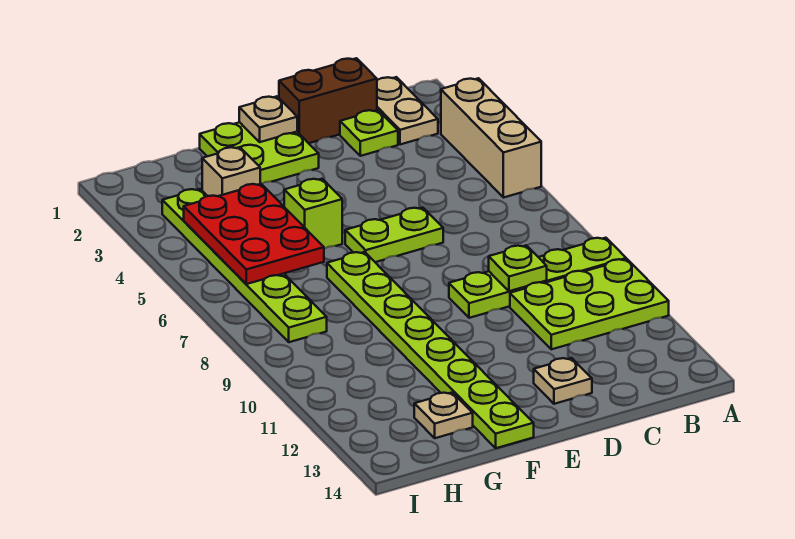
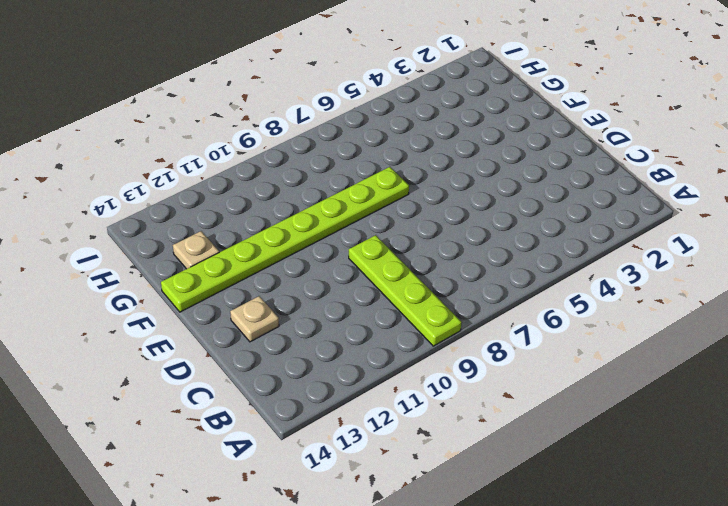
none -> tan 1x3 brick [441,78,541,198]
none -> lime 2x3 plate [510,259,669,349]
none -> tan 1x2 plate [377,77,438,145]

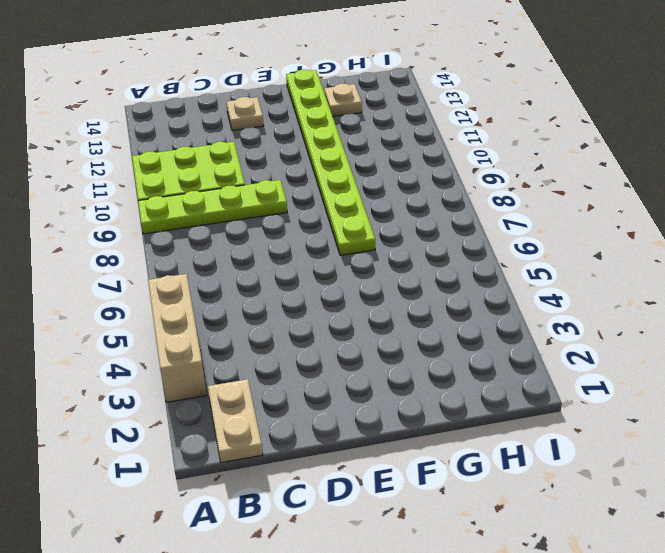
none -> brown 1x2 brick [279,58,377,143]
none -> lime 1x1 plate [340,110,398,156]
none -> lime 1x2 plate [345,208,443,262]

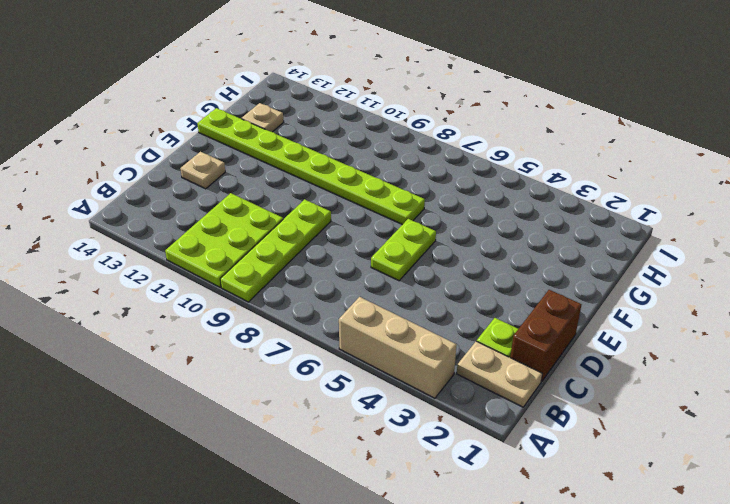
none -> lime 2x2 plate [200,122,319,184]
none -> lime 1x1 brick [284,179,342,249]
none -> tan 1x1 brick [202,147,260,196]

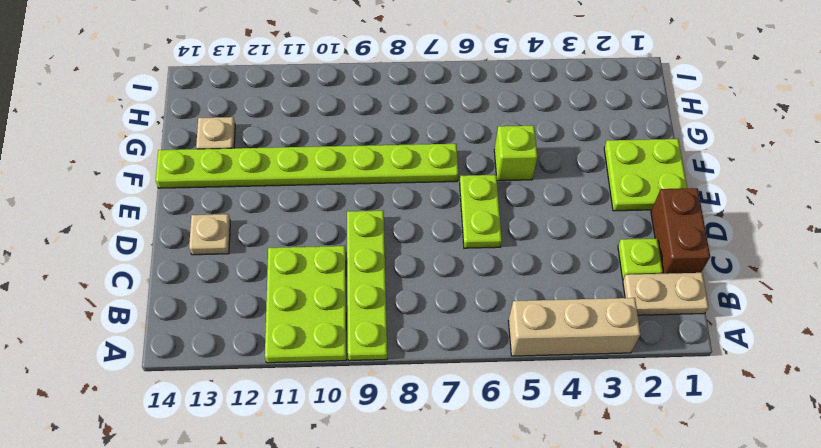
none -> tan 1x1 brick [202,147,260,196]
none -> lime 1x6 plate [162,189,327,342]
none -> lime 1x1 plate [489,245,547,291]

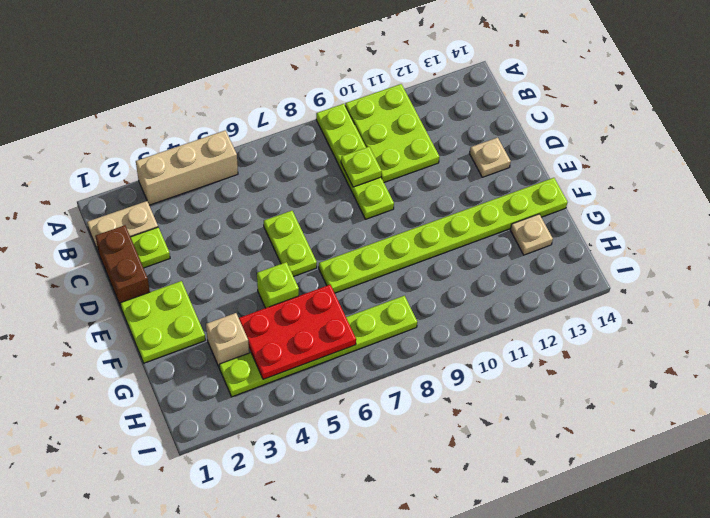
none -> tan 1x1 plate [239,96,297,142]

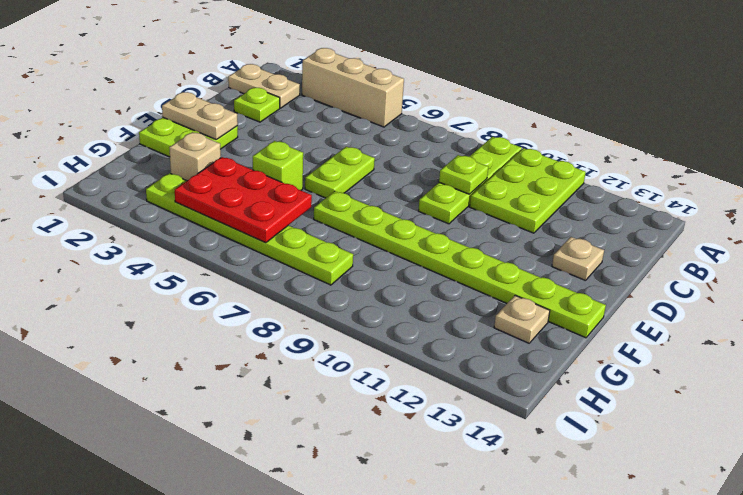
tan 1x2 plate [162,92,238,140] -> tan 1x1 plate [239,96,297,142]
none -> brown 1x2 brick [279,58,377,143]

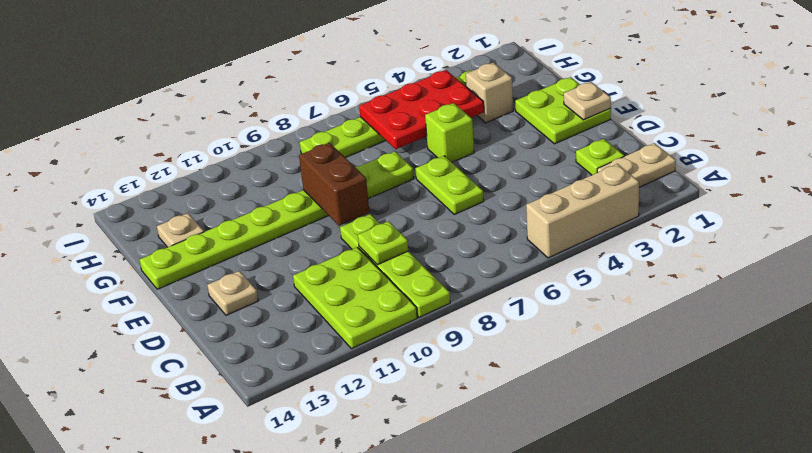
brown 1x2 brick [299,143,369,226] -> brown 1x2 brick moved to [279,58,377,143]

